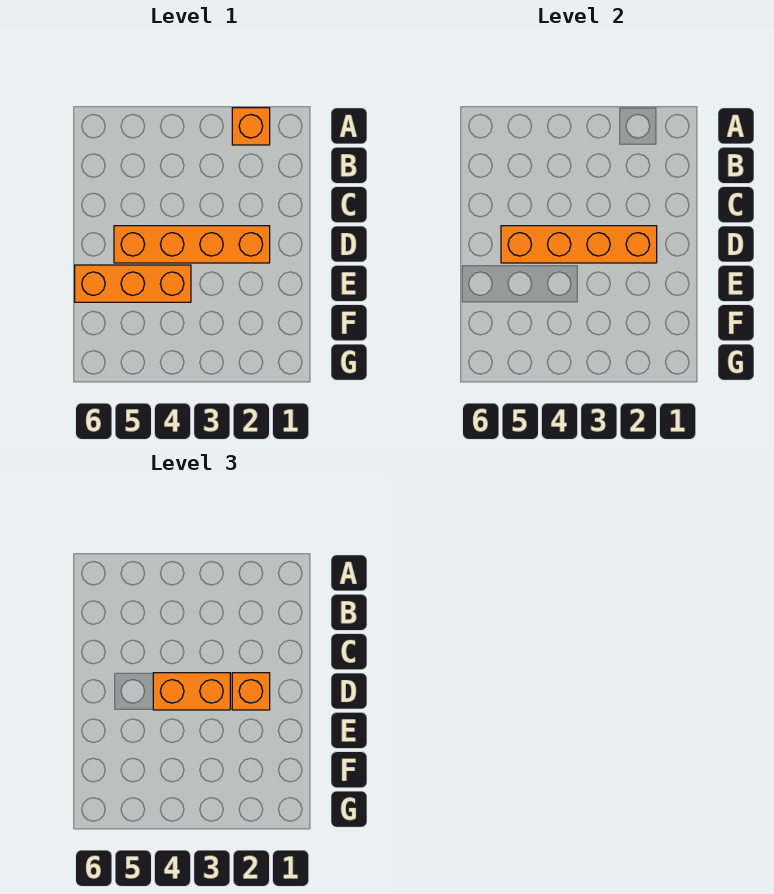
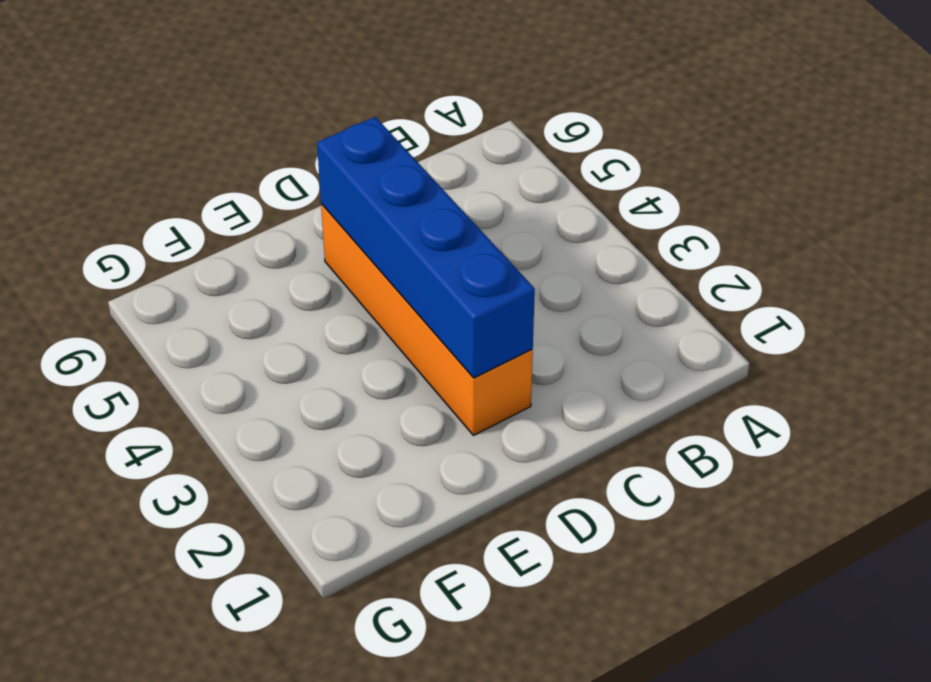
blue 1x4 brick [317,117,535,378] -> orange 1x4 brick [501,226,657,263]
none -> orange 1x1 brick [232,108,270,145]
none -> orange 1x3 brick [75,265,191,302]

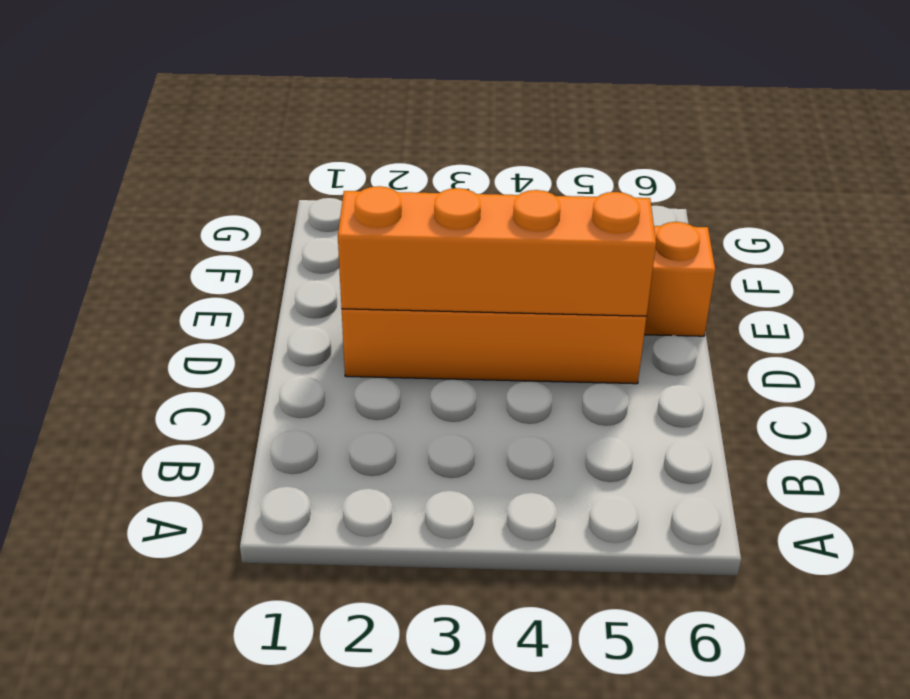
none -> orange 1x1 brick [232,108,270,145]
none -> orange 1x1 brick [232,673,270,710]

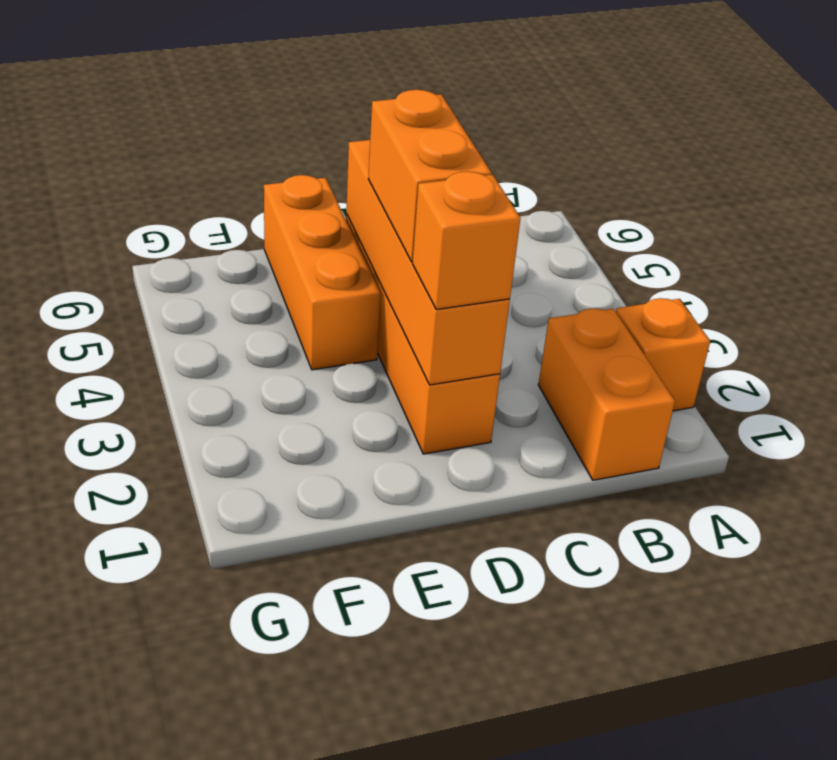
orange 1x2 brick [538,308,675,480] -> none

